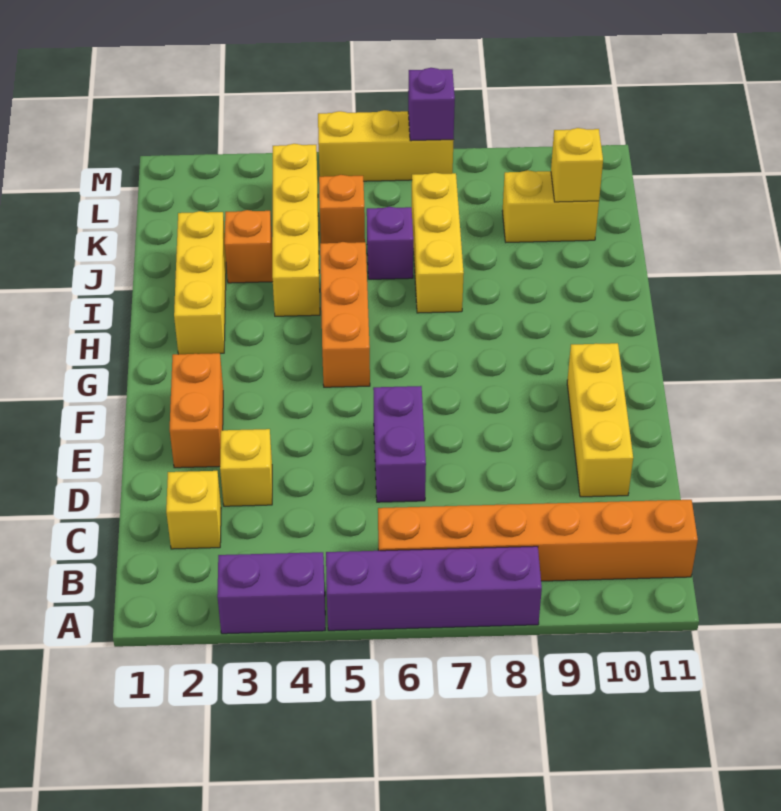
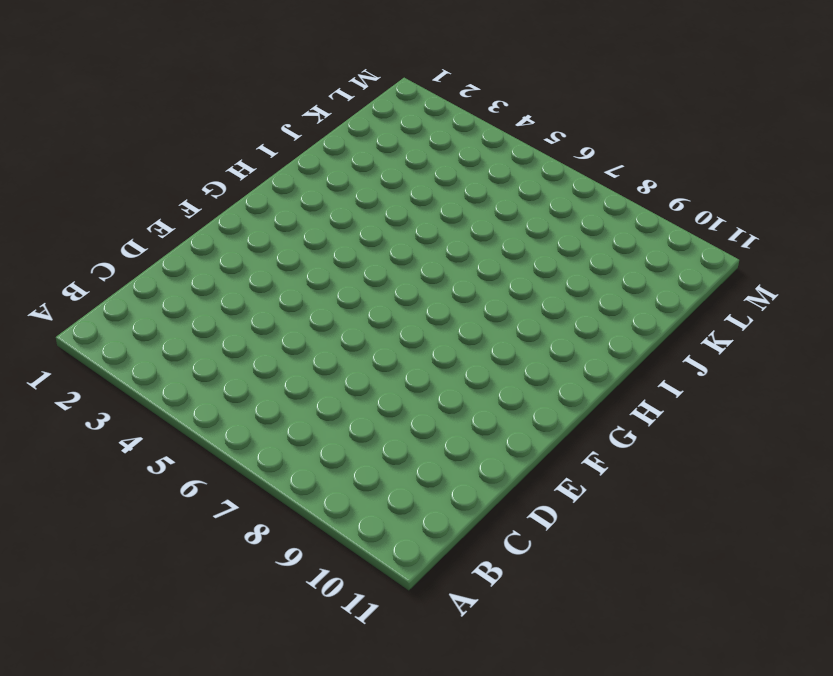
none -> purple 1x2 brick [217,552,325,634]
none -> purple 1x4 brick [326,546,542,631]
none -> orange 1x6 brick [378,500,698,581]

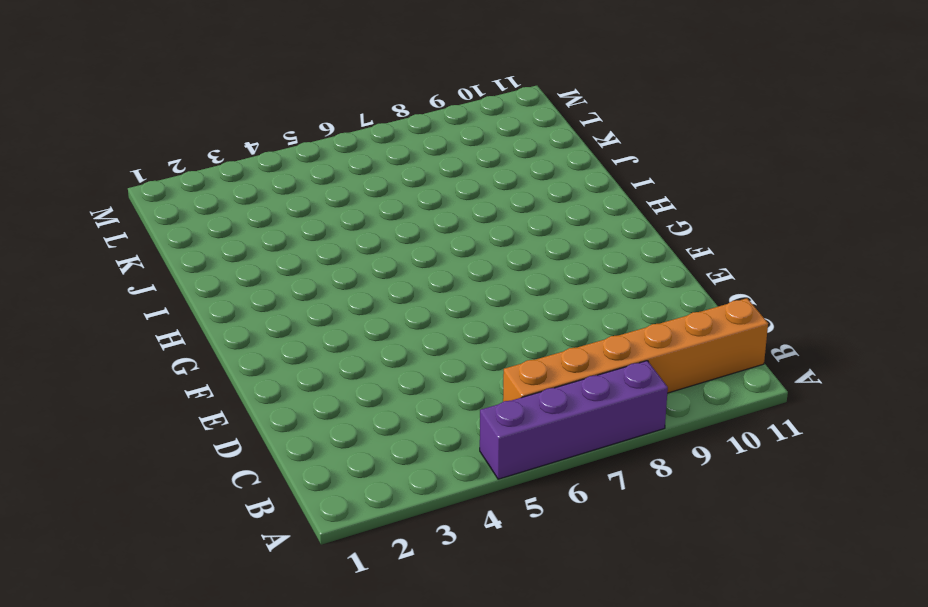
none -> purple 1x2 brick [217,552,325,634]
none -> yellow 1x1 brick [166,471,221,549]
none -> yellow 1x1 brick [220,429,272,506]

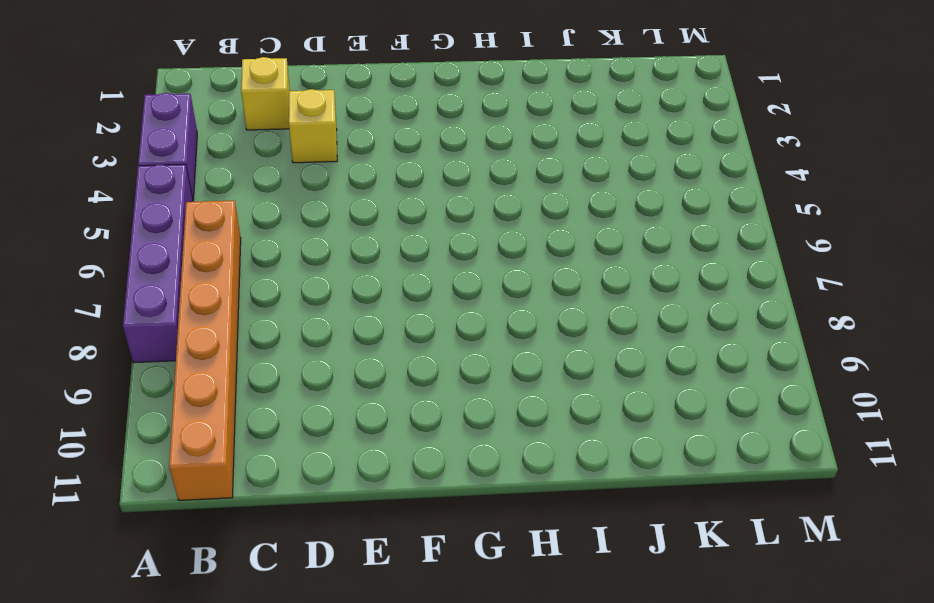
none -> purple 1x2 brick [373,386,426,502]
none -> yellow 1x3 brick [567,343,633,497]
none -> orange 1x2 brick [170,353,223,468]

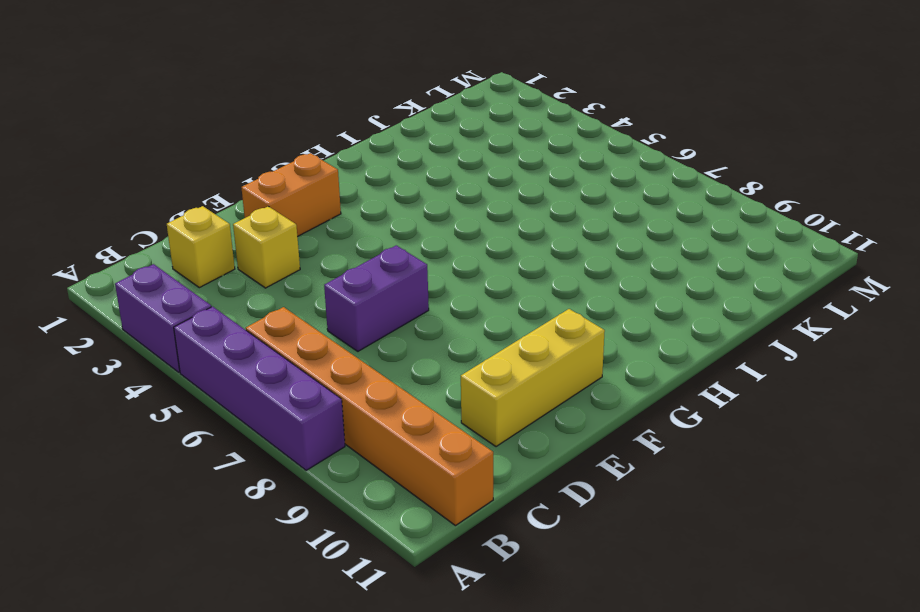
none -> orange 1x3 brick [320,242,370,387]
none -> yellow 1x3 brick [174,211,226,354]
none -> yellow 1x4 brick [272,144,320,316]

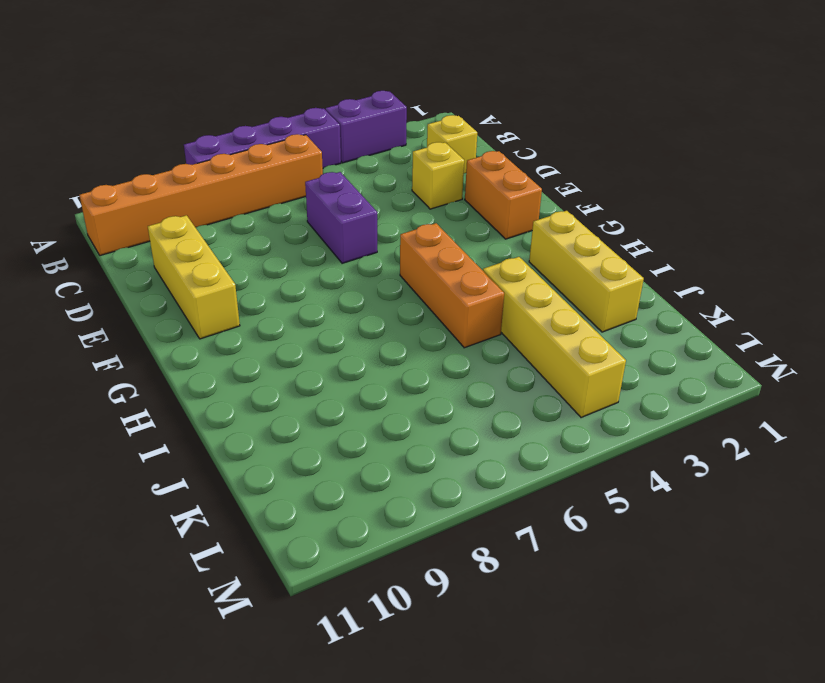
none -> yellow 1x3 brick [412,173,464,313]
none -> orange 1x1 brick [225,210,273,283]
none -> purple 1x1 brick [367,207,413,279]

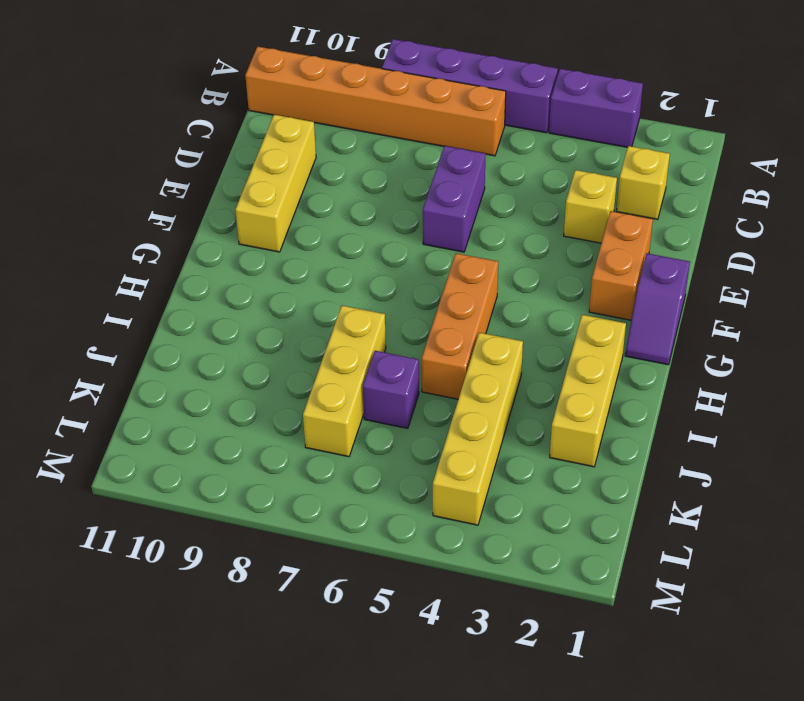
purple 1x2 slope [625,253,690,365] -> none
none -> orange 1x1 brick [225,210,273,283]
none -> orange 1x1 brick [319,175,365,243]
none -> yellow 1x2 brick [502,170,599,242]

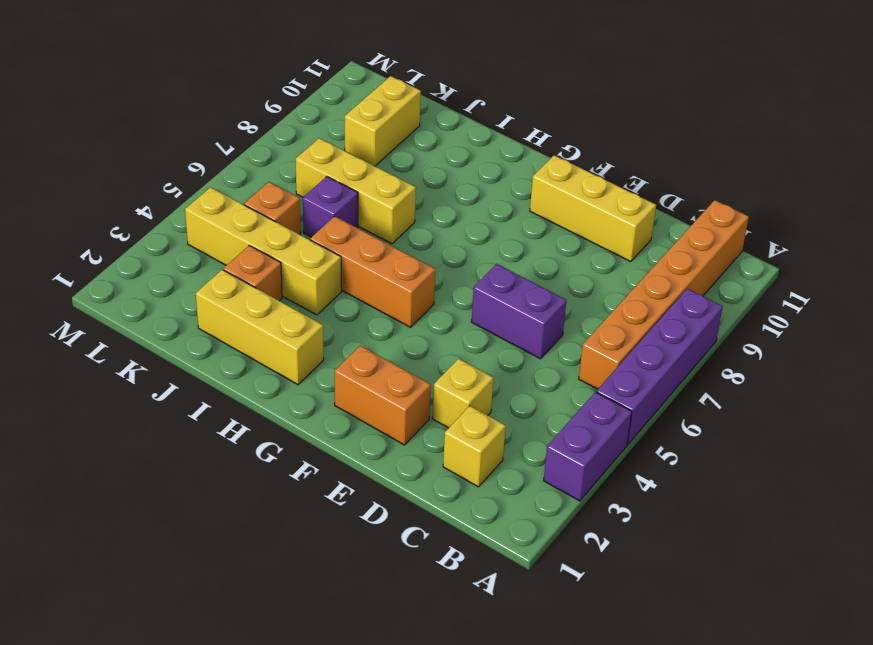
none -> yellow 1x3 brick [318,110,454,181]
none -> yellow 1x1 brick [551,128,603,202]
none -> purple 1x1 brick [408,68,455,141]

